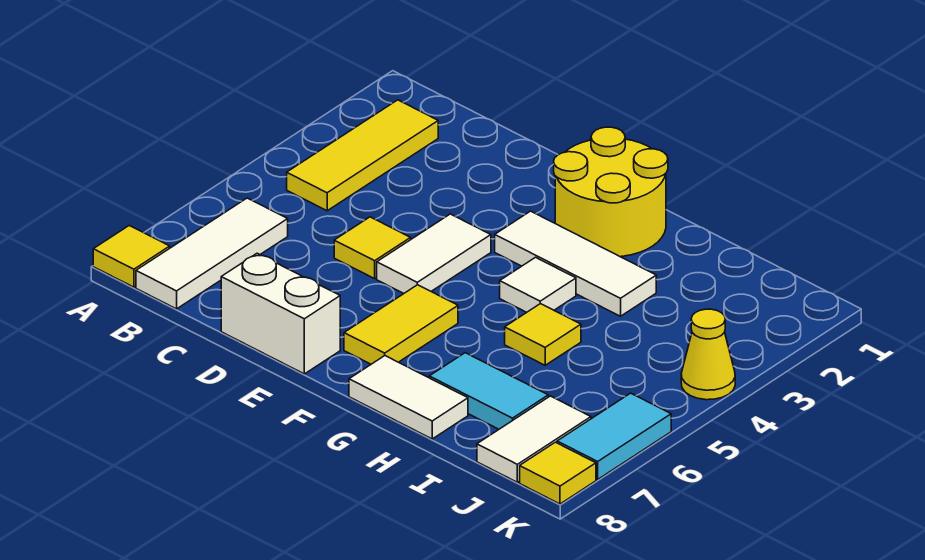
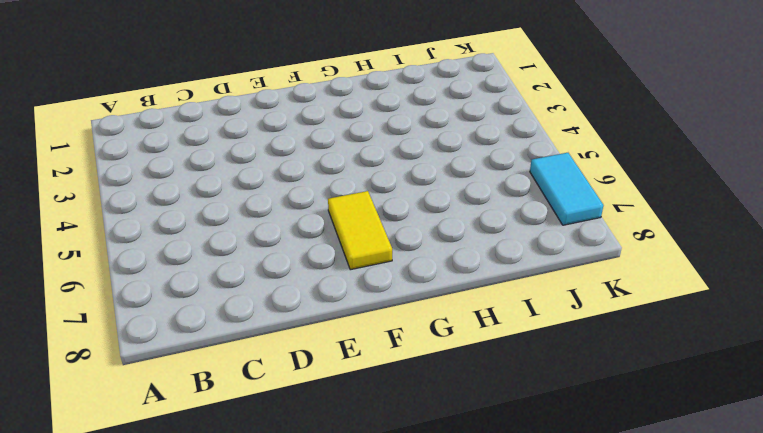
none -> yellow 1x1 tile [93,226,170,287]
none -> yellow 1x3 tile [287,100,438,211]
none -> white 1x3 tile [136,198,288,309]

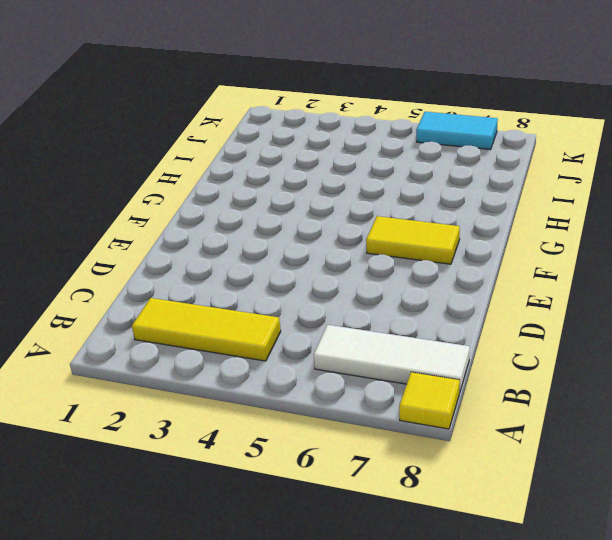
none -> yellow 1x1 tile [334,217,411,279]
none -> white 1x2 brick [221,253,340,374]
none -> white 1x2 tile [377,214,491,293]

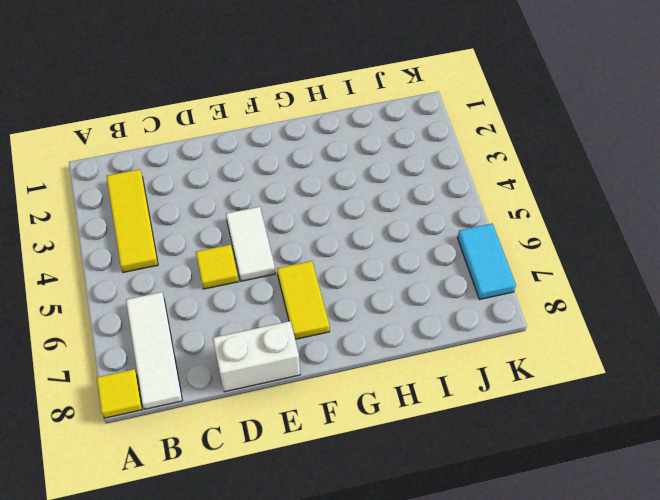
none -> yellow 2x2 round brick [554,127,668,257]
none -> white 1x3 tile [495,211,656,316]
none -> white 1x1 tile [500,257,576,312]

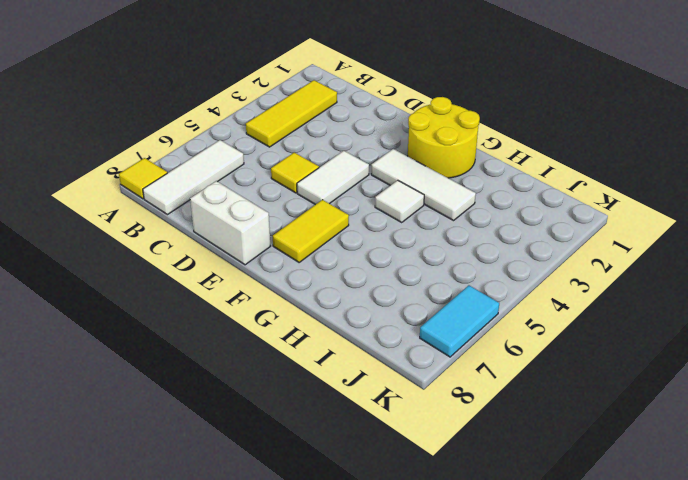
none -> white 1x2 tile [349,356,468,439]
none -> yellow 1x1 tile [505,304,581,365]
none -> cyan 1x2 tile [429,353,548,429]

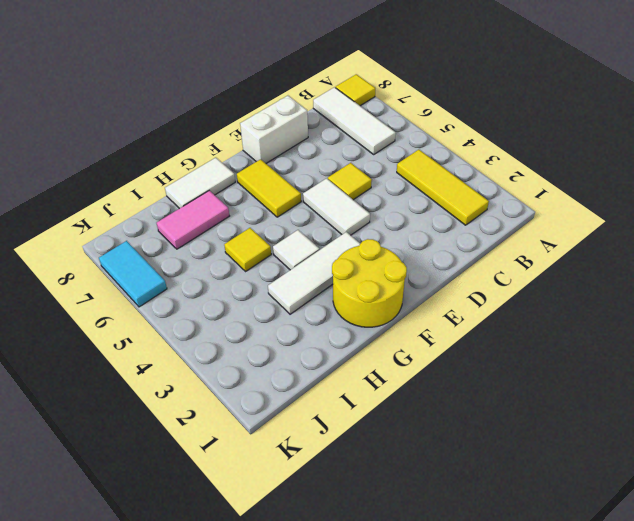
pink 1x2 tile [157,190,229,249] -> cyan 1x2 tile [429,353,548,429]
none -> white 1x2 tile [477,396,591,482]
none -> yellow 1x1 cone [681,309,735,400]
none -> yellow 1x1 tile [520,442,596,504]

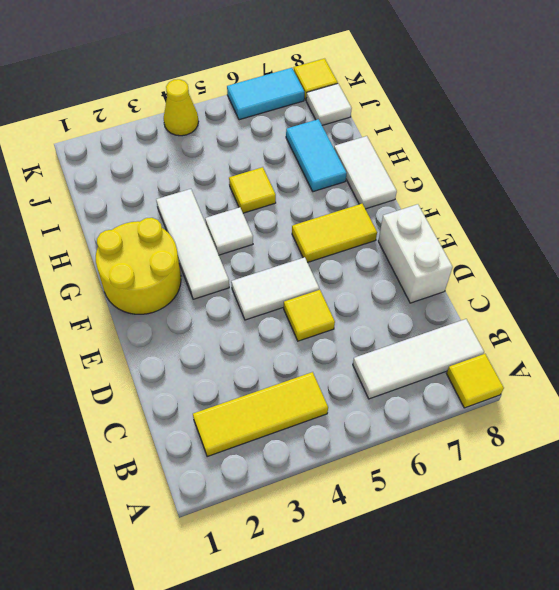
white 1x1 tile [306,84,352,125] -> white 1x2 tile [477,396,591,482]

